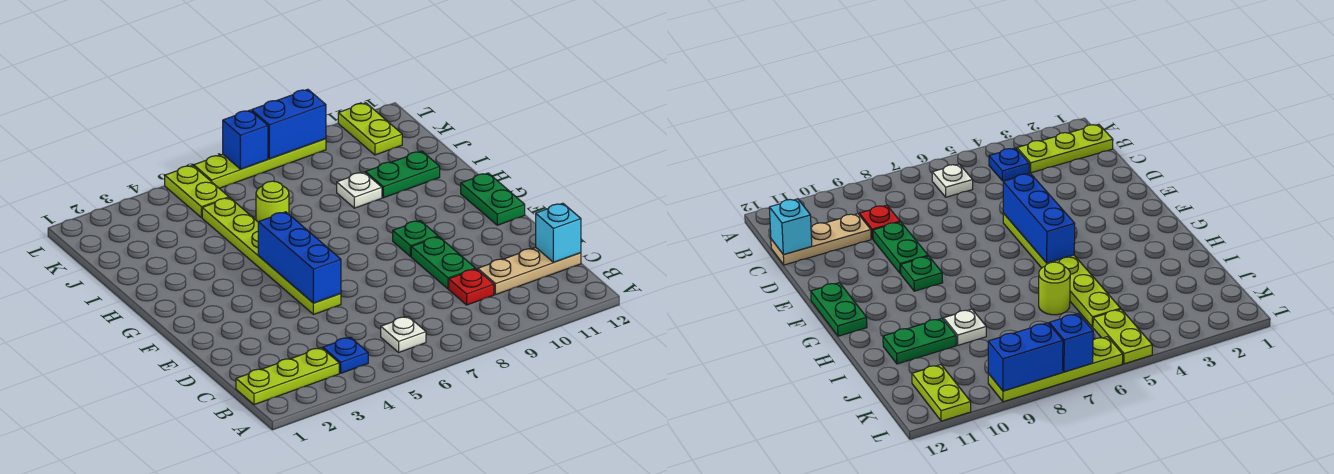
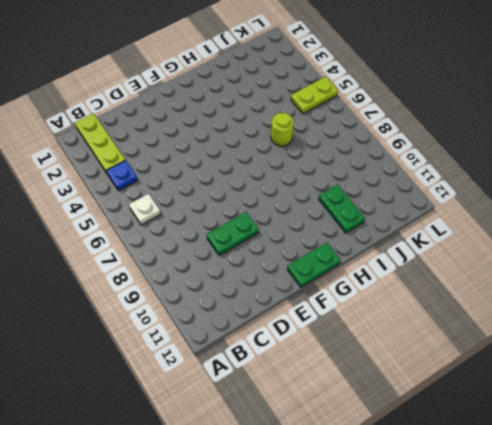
none -> red 1x1 plate [449,269,494,305]
none -> tan 1x3 plate [478,247,581,295]
none -> lime 1x6 plate [202,198,341,315]

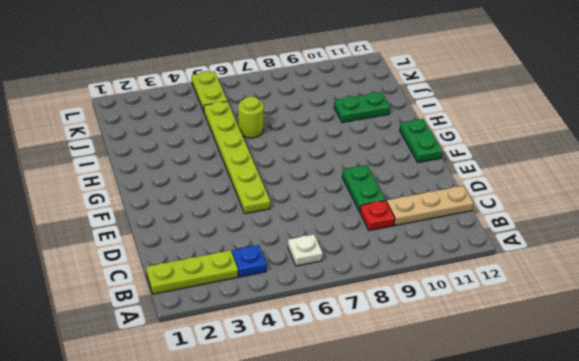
none -> green 1x1 plate [393,221,438,257]
none -> white 1x1 plate [337,172,382,208]
none -> lime 1x2 plate [338,103,402,155]

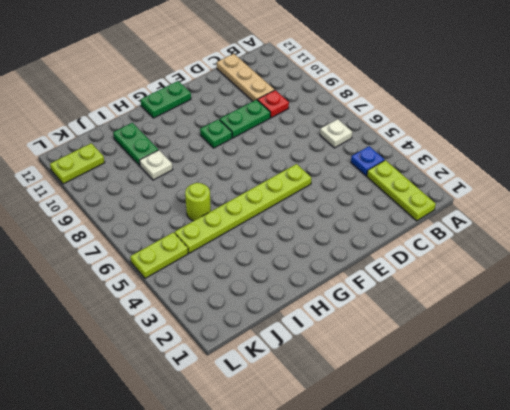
none -> lime 1x4 plate [194,139,326,188]
none -> cyan 1x1 brick [536,203,581,262]
none -> blue 1x3 brick [258,212,341,303]

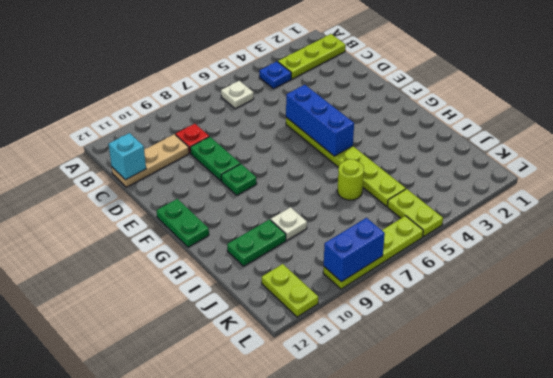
none -> blue 1x1 brick [223,110,268,169]

